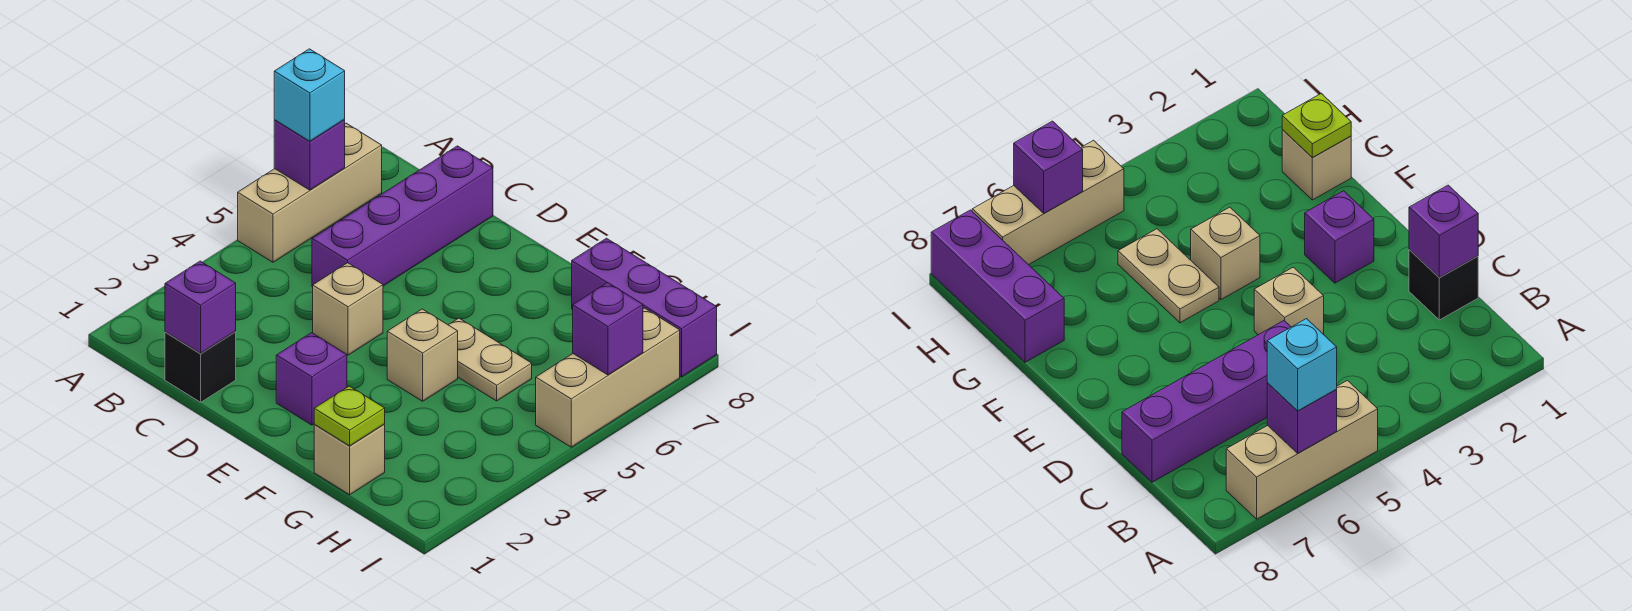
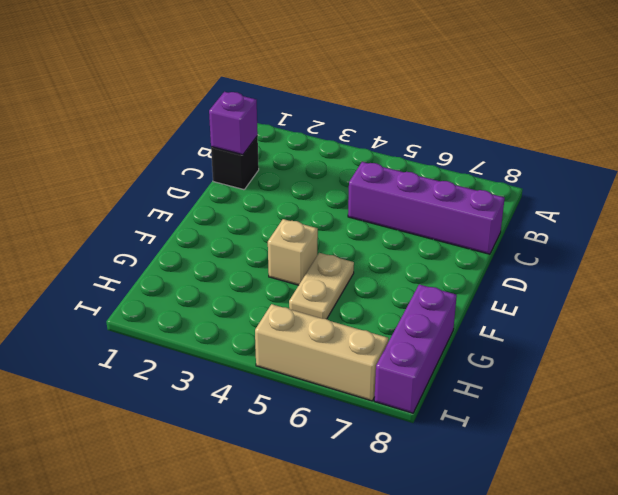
none -> tan 1x3 brick [238,123,382,262]
none -> tan 1x1 brick [313,263,383,355]
none -> purple 1x1 brick [276,333,347,425]

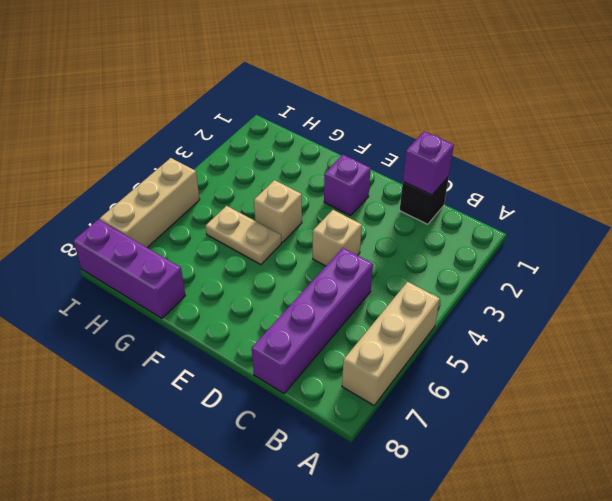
none -> tan 1x1 brick [314,424,385,495]
none -> purple 1x1 brick [274,119,345,190]
none -> lime 1x1 plate [314,386,385,446]

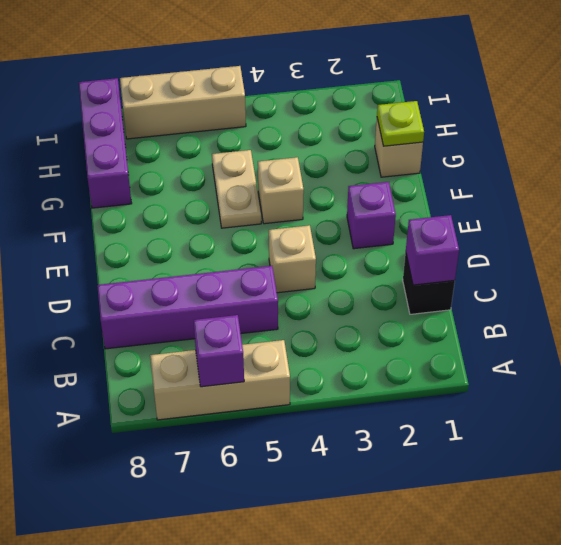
none -> purple 1x1 brick [573,283,643,375]
none -> cyan 1x1 brick [274,49,345,141]

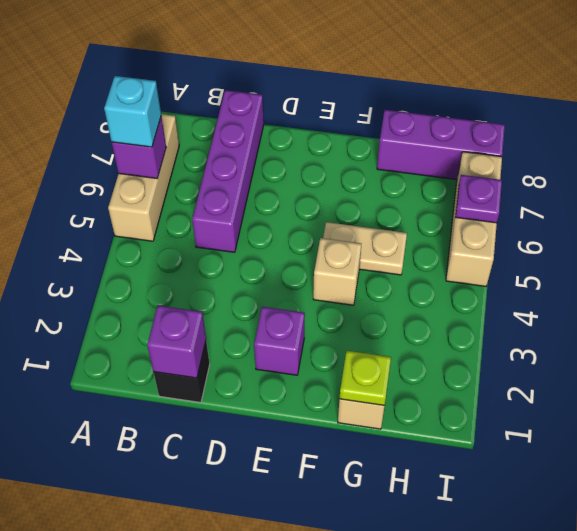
purple 1x1 plate [455,175,502,223] -> purple 1x1 brick [573,283,643,375]
none -> tan 1x1 brick [313,263,383,355]

